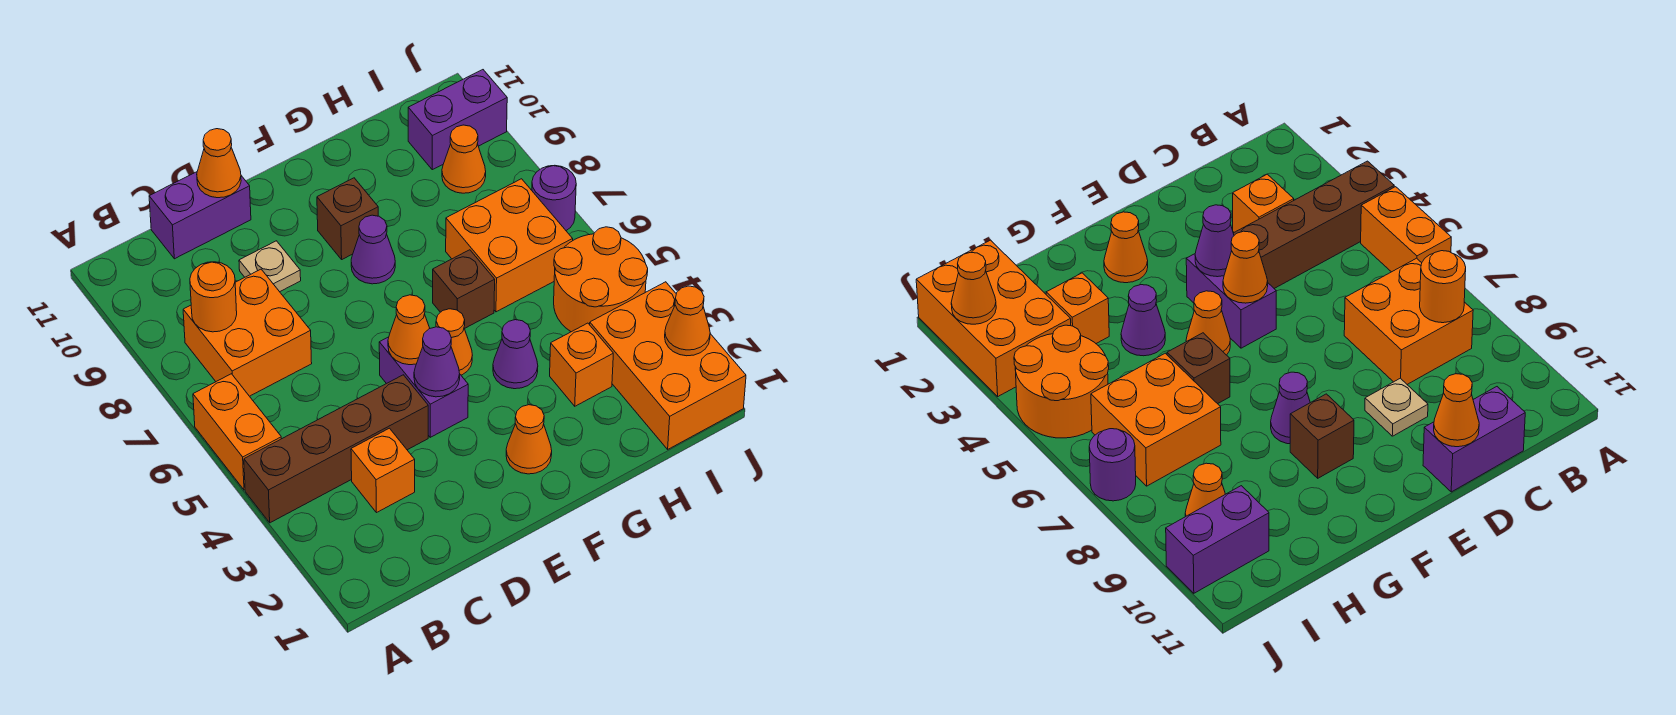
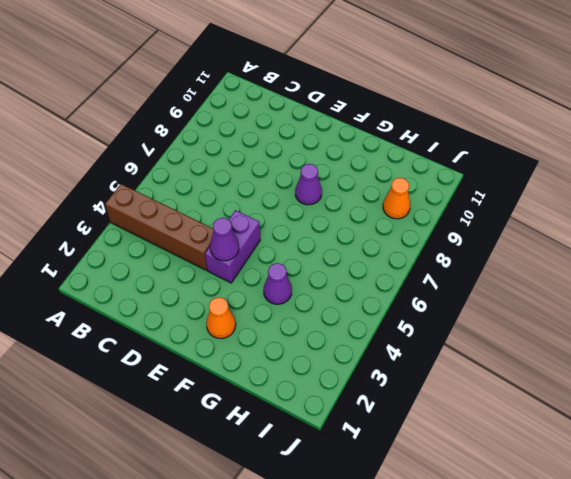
none -> orange 1x2 brick [193,374,281,490]
none -> orange 2x2 brick [183,269,312,396]
none -> orange 1x1 brick [351,428,415,513]

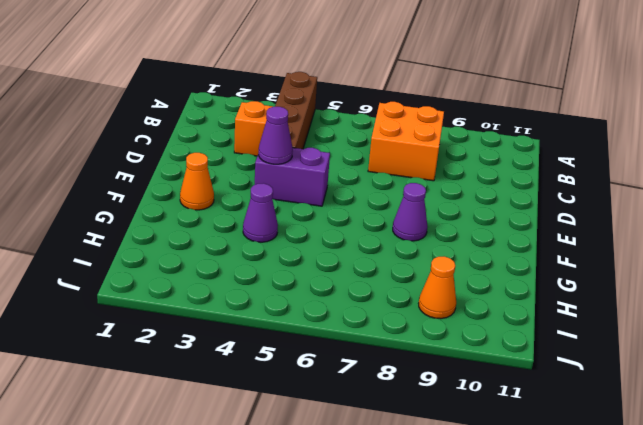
none -> orange 1x2 brick [193,374,281,490]
none -> purple 1x2 brick [149,172,251,259]
none -> tan 1x1 plate [239,241,301,292]

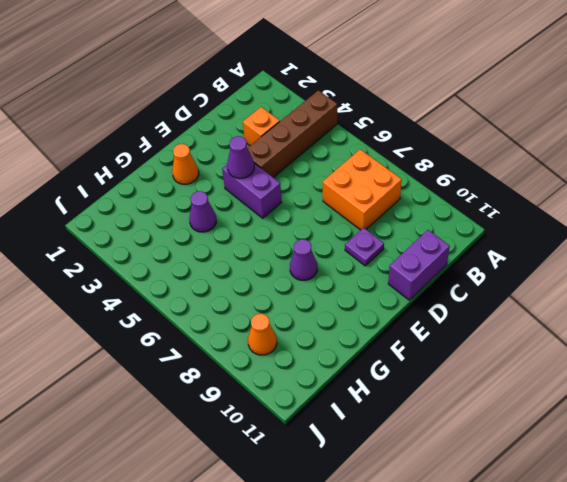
purple 1x1 plate [345,228,384,266] -> tan 1x1 plate [239,241,301,292]
none -> orange 1x2 brick [193,374,281,490]
none -> orange 1x1 cone [436,309,472,375]
none -> brown 1x1 brick [317,178,378,259]

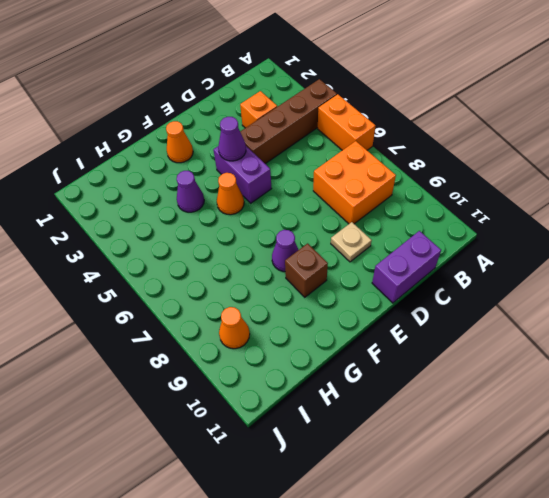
none -> brown 1x1 brick [433,250,495,328]
none -> orange 1x1 brick [550,323,613,406]
none -> orange 2x2 brick [446,179,573,312]

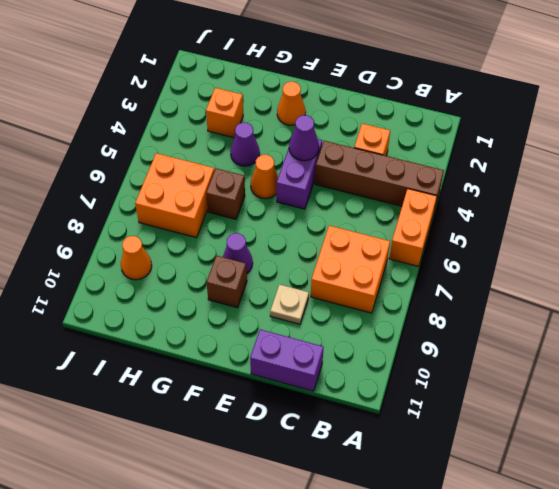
none -> orange 2x3 brick [590,282,746,449]
none -> orange 2x2 round brick [554,227,648,332]
none -> purple 1x2 brick [408,70,507,170]

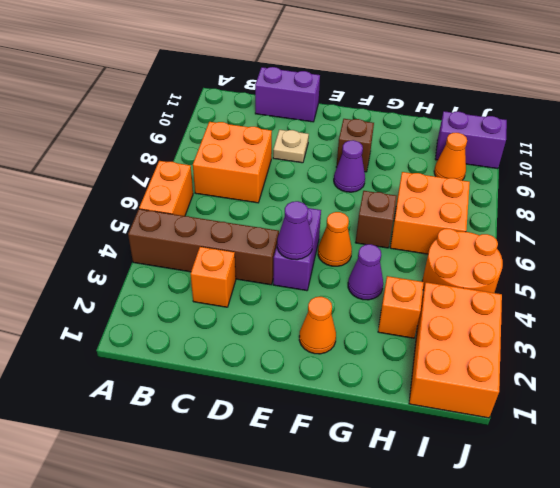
none -> purple 1x1 round brick [532,165,576,230]
none -> orange 1x1 round brick [190,262,237,332]
none -> orange 1x1 cone [197,129,241,198]

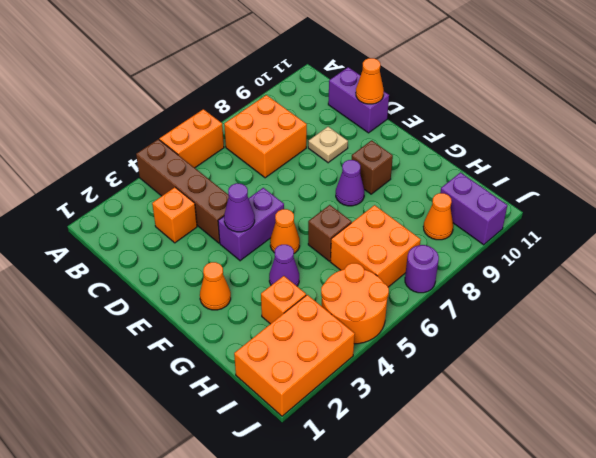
none -> orange 1x1 round brick [190,262,237,332]
none -> orange 1x1 cone [388,295,430,365]
none -> orange 1x1 cone [665,286,710,356]

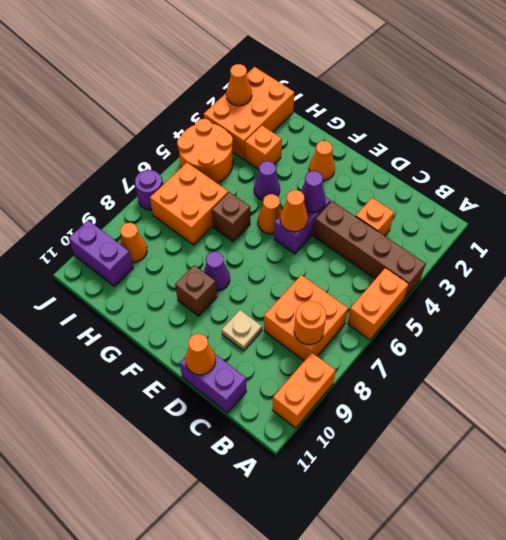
orange 1x2 brick [273,353,336,428] -> none

